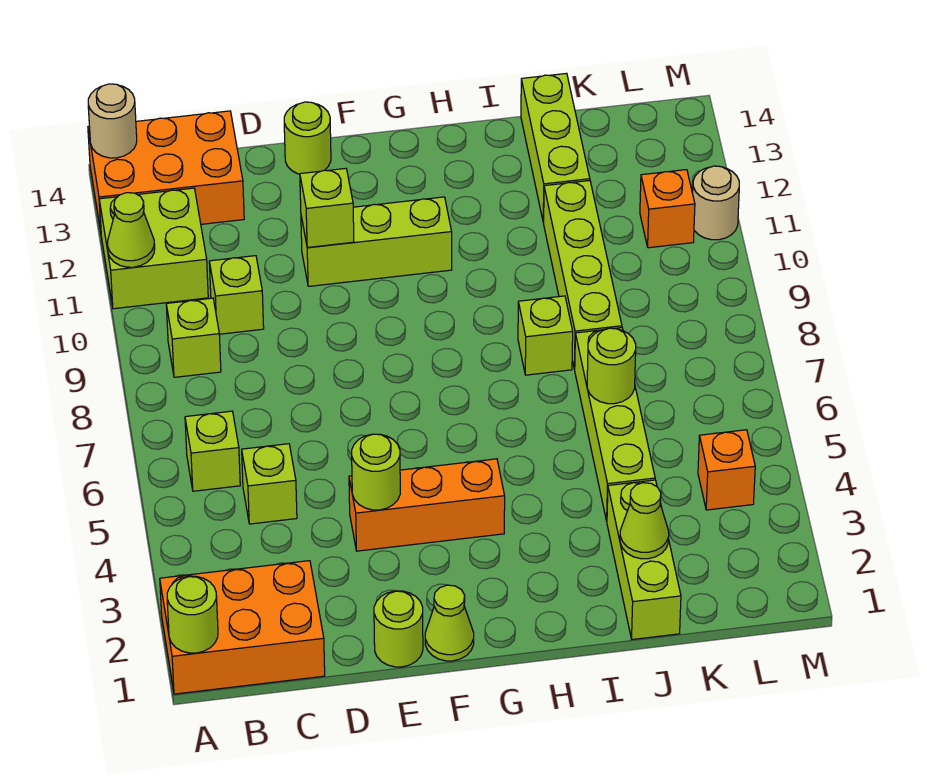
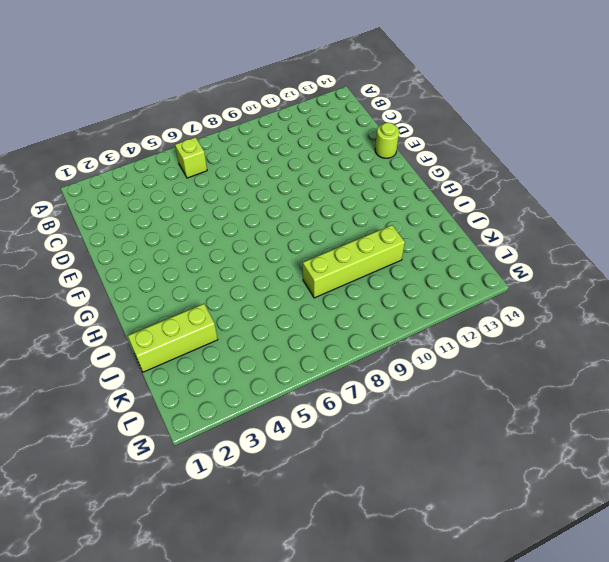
none -> orange 2x3 brick [160,561,325,694]
none -> lime 2x2 brick [99,188,208,309]
none -> orange 2x3 brick [88,111,244,231]

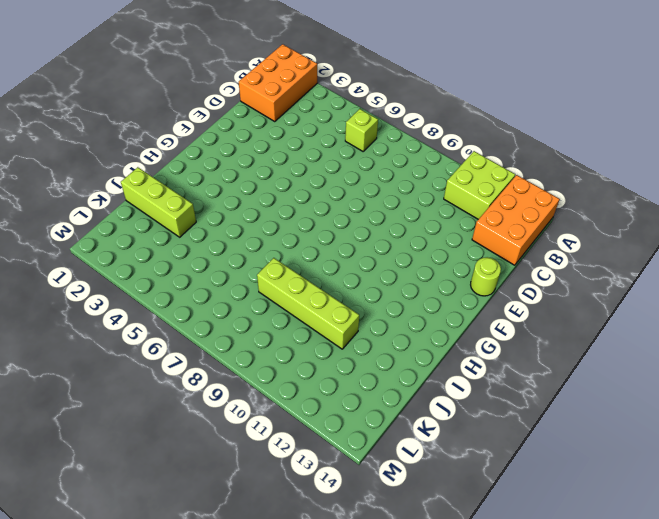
none -> lime 1x1 brick [166,298,221,377]
none -> lime 1x1 brick [242,444,297,524]
none -> lime 1x1 brick [209,256,264,334]

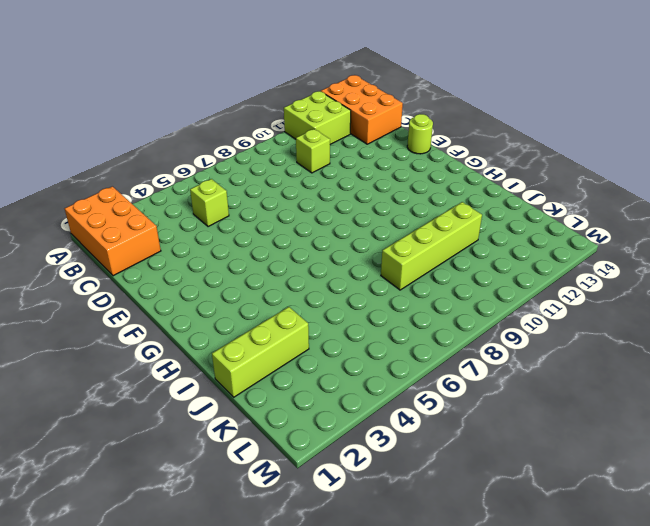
none -> lime 1x1 brick [185,411,240,491]
none -> lime 1x1 brick [166,298,221,377]
none -> lime 1x1 round brick [374,591,423,667]

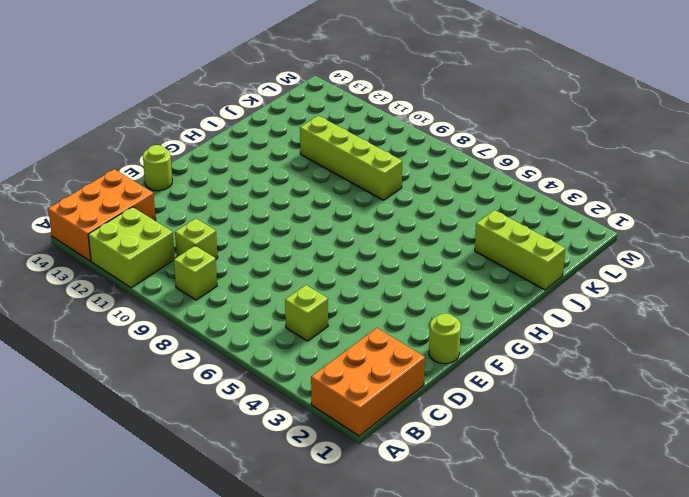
none -> lime 1x1 brick [185,411,240,491]
none -> orange 1x3 brick [349,459,505,551]
none -> lime 1x3 brick [301,197,452,286]

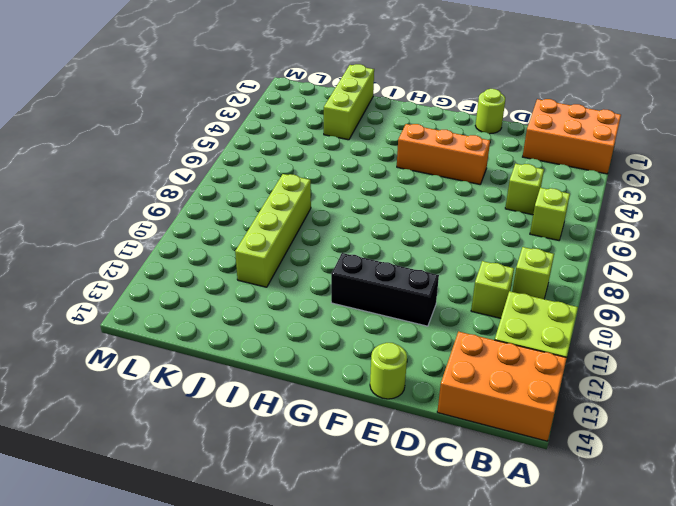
black 1x3 brick [331,253,439,326] -> lime 1x3 brick [301,197,452,286]
none -> lime 1x1 cone [425,585,474,661]
none -> lime 1x1 brick [518,296,573,375]
none -> lime 1x4 brick [575,328,655,521]

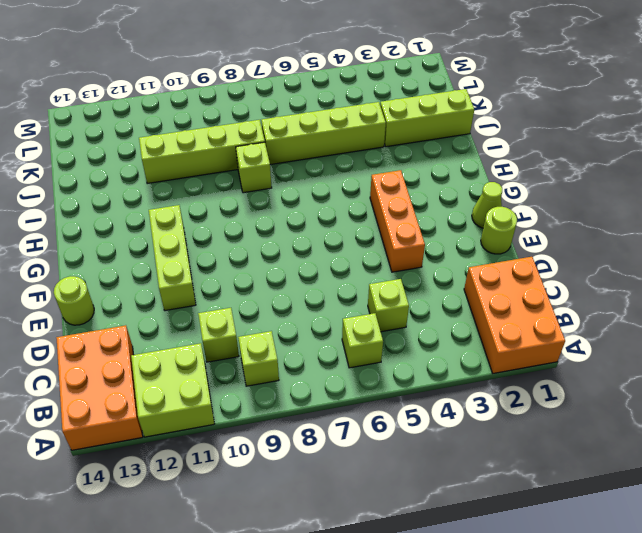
none -> lime 1x3 brick [521,73,590,222]
none -> orange 1x1 brick [698,430,755,510]
none -> orange 1x1 brick [640,170,695,248]

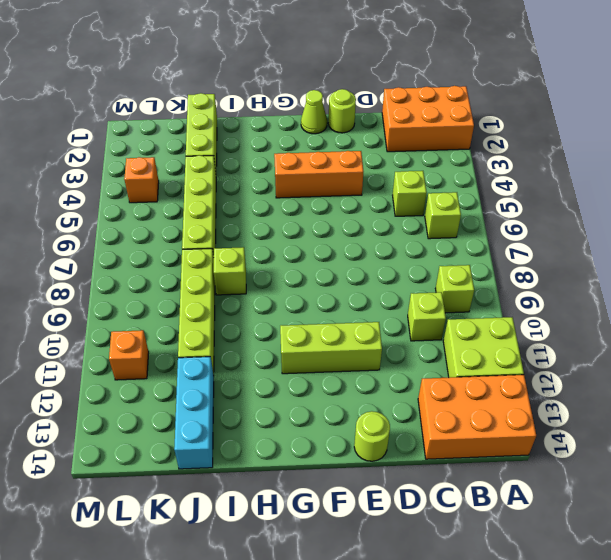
cyan 1x3 brick [174,357,214,469] -> lime 1x3 brick [521,73,590,222]
none -> tan 1x1 round brick [693,166,739,240]
none -> lime 1x1 round brick [167,576,218,653]
none -> lime 1x1 cone [107,193,155,267]

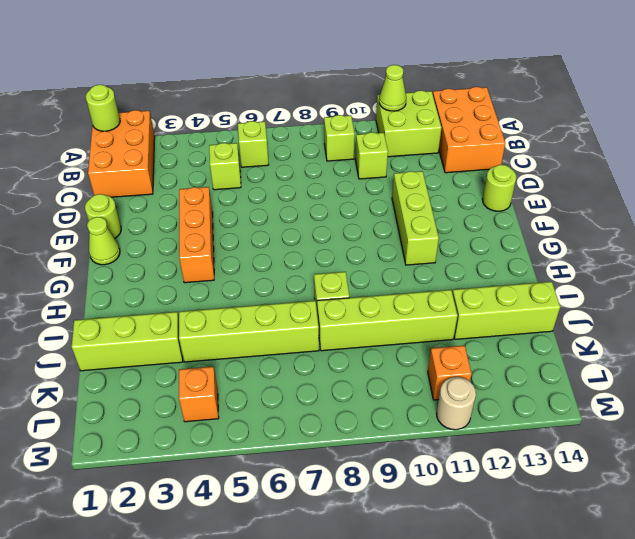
none -> tan 1x1 round brick [88,84,137,158]
none -> lime 1x1 round brick [352,434,400,510]
none -> lime 1x1 brick [300,168,354,247]

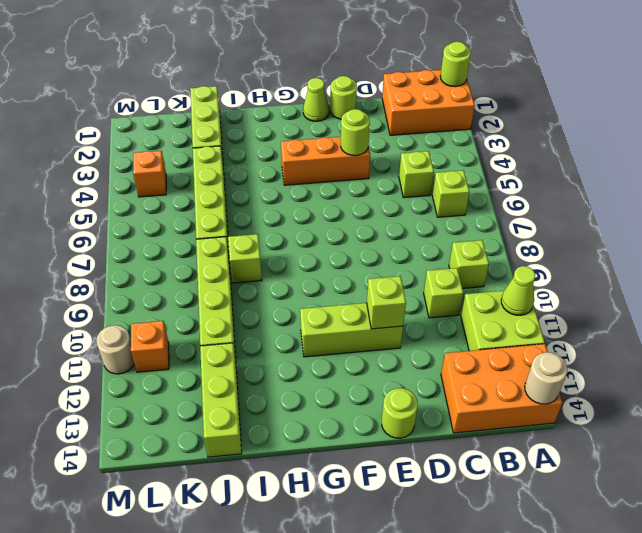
none -> lime 1x1 cone [620,483,669,559]
none -> lime 1x1 round brick [587,328,636,404]

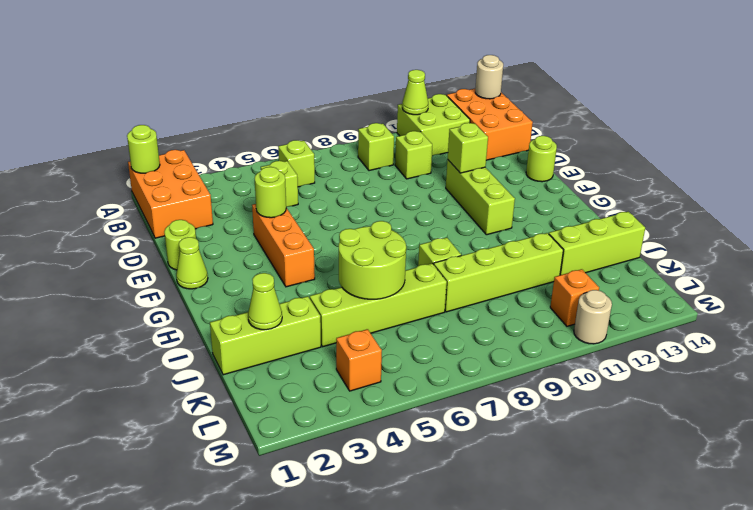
lime 2x2 round brick [339,221,406,299] -> lime 1x1 round brick [587,328,636,404]

